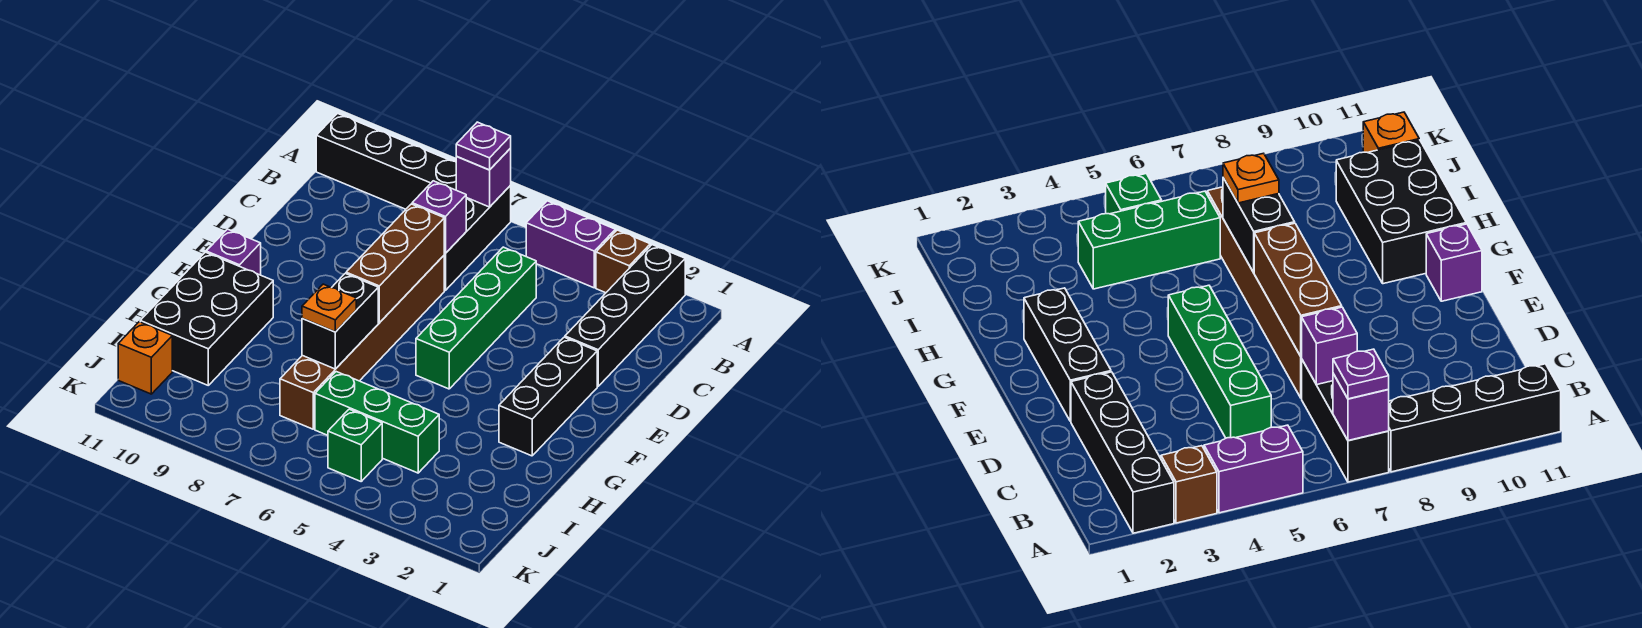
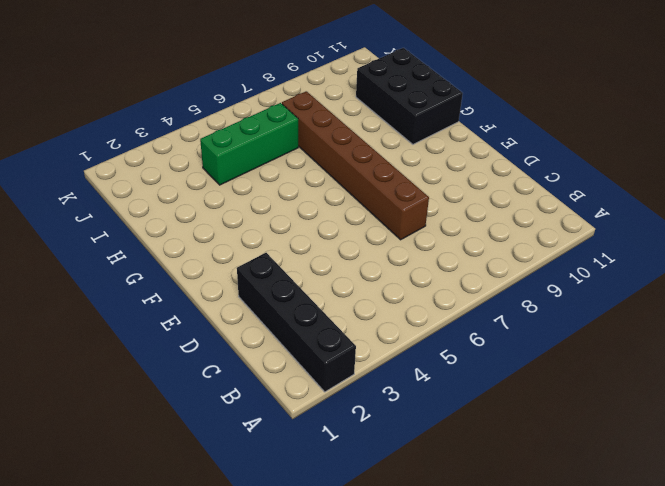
none -> brown 1x1 brick [596,230,650,293]
none -> purple 1x2 brick [526,201,615,288]
none -> black 1x3 brick [444,186,511,290]

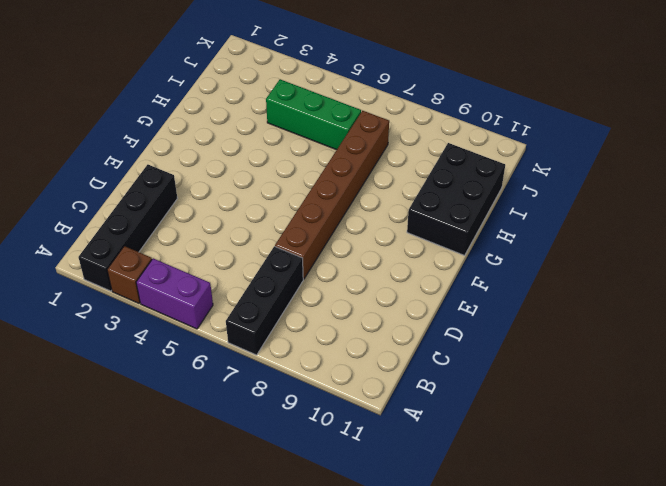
none -> black 1x4 brick [316,113,456,209]
none -> green 1x4 brick [416,247,536,389]
none -> black 1x3 brick [499,337,597,456]

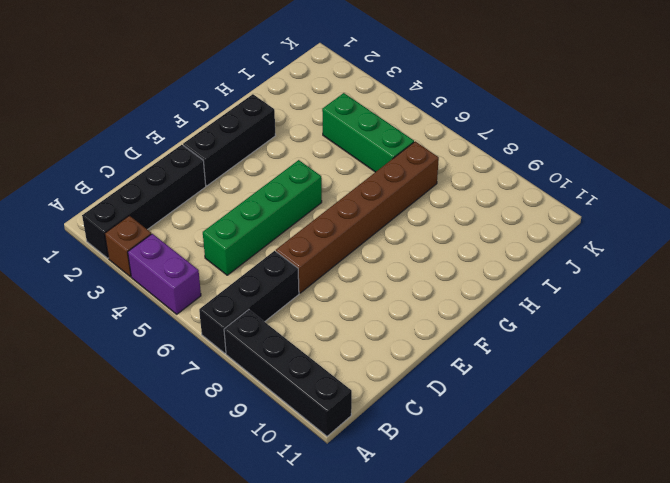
none -> purple 1x1 brick [206,229,261,275]
none -> black 2x3 brick [140,252,273,385]
none -> green 1x1 brick [328,409,382,481]

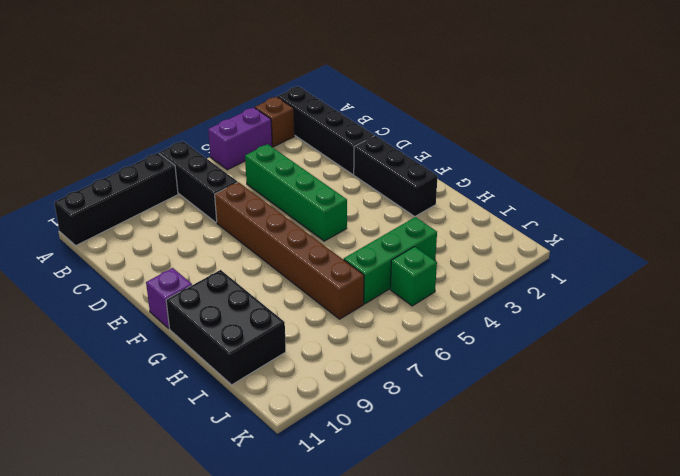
none -> orange 1x1 brick [118,322,172,394]
none -> purple 1x1 brick [456,149,511,207]
none -> purple 1x1 brick [412,181,466,253]

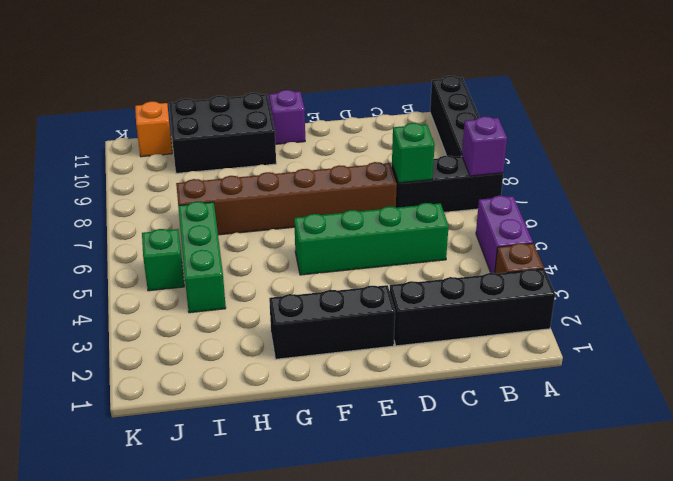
green 1x1 brick [392,123,435,183] -> purple 1x1 brick [412,181,466,253]
none -> brown 1x3 brick [346,204,444,323]
none -> black 1x2 brick [302,274,378,369]
none -> purple 1x1 plate [456,122,511,170]

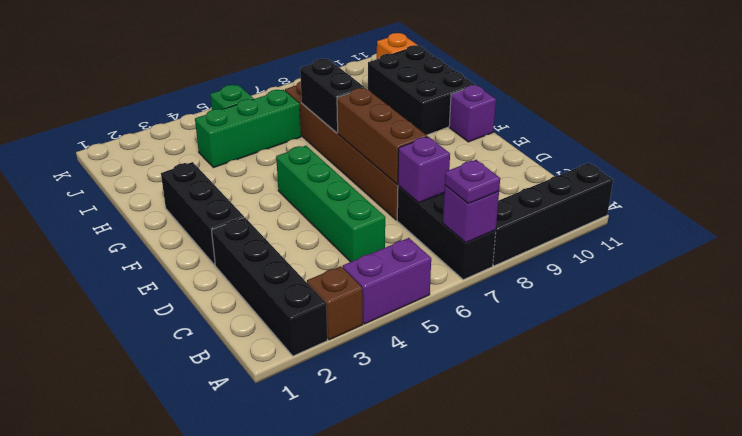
none -> orange 1x1 plate [302,284,356,332]

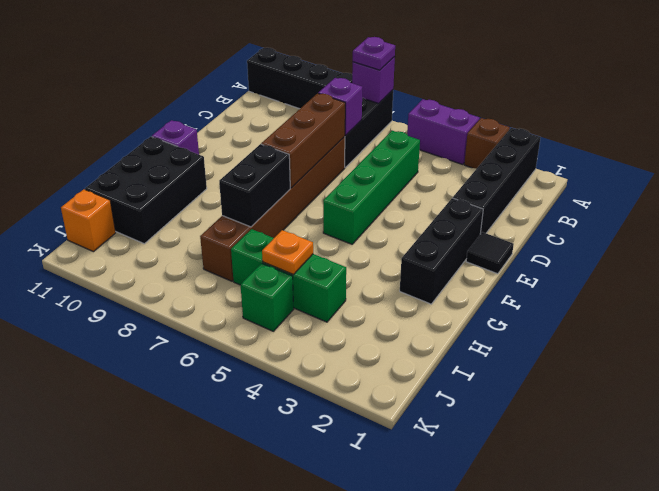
black 1x1 tile [466,232,514,274] -> none
orange 1x1 plate [262,230,313,274] -> orange 1x1 plate moved to [302,284,356,332]

